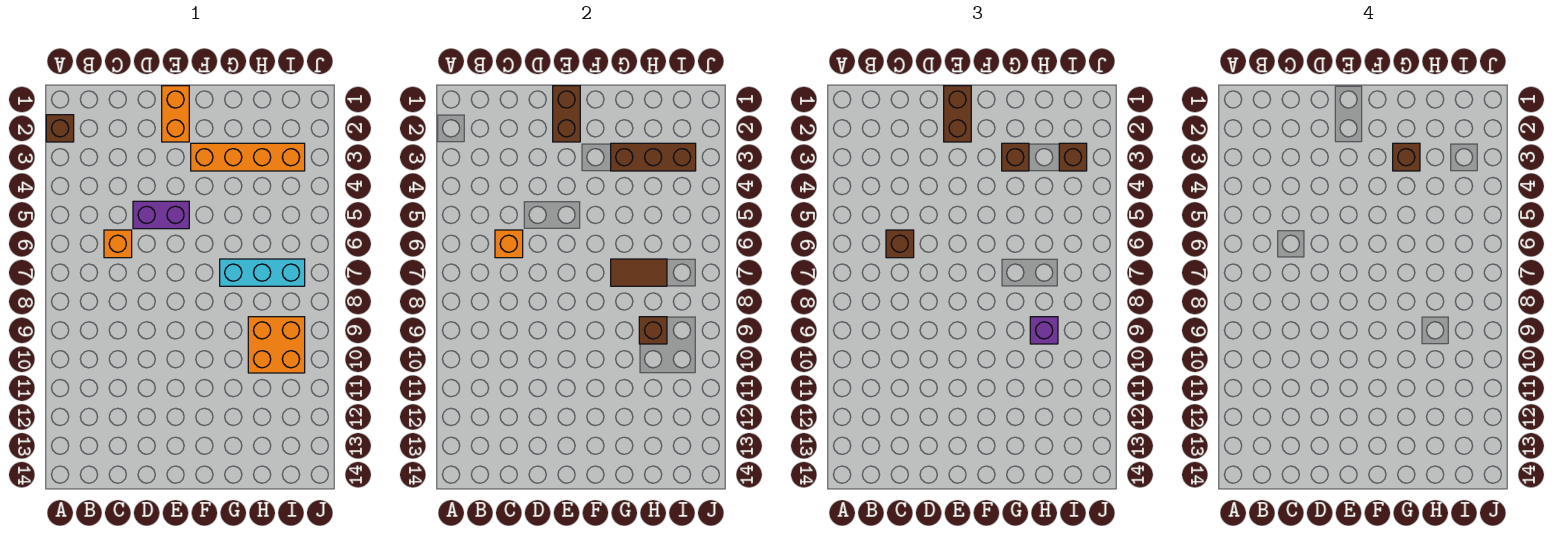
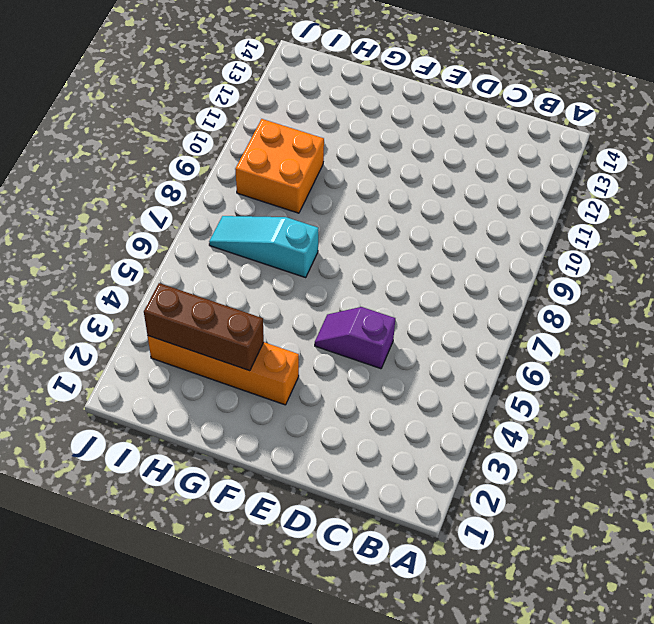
purple 1x2 slope [315,307,395,369] -> purple 1x2 brick [133,201,189,229]
cyan 1x3 slope [209,216,318,277] -> cyan 1x3 brick [220,259,305,286]
none -> brown 1x1 brick [46,115,74,142]
none -> orange 1x1 brick [104,230,132,258]
none -> orange 1x2 brick [162,86,189,142]

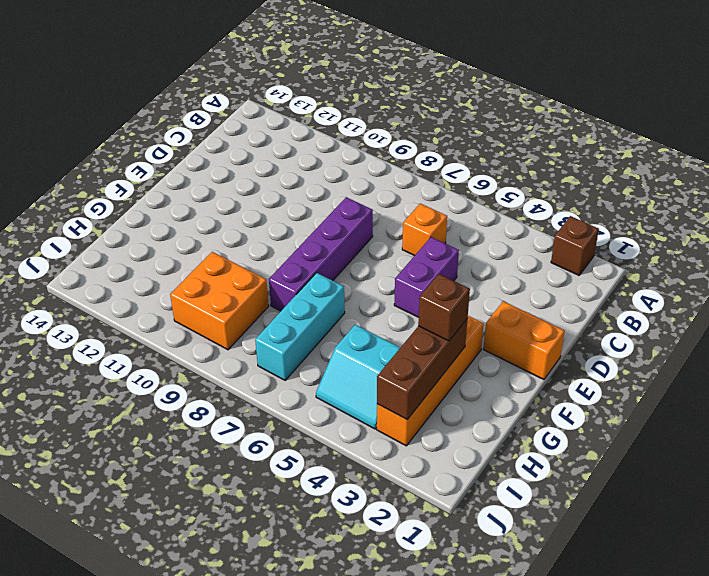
purple 1x4 brick [269,197,373,311] -> none
cyan 2x2 slope [316,325,400,429] -> none
none -> orange 1x1 brick [495,230,523,258]
none -> brown 1x2 brick [553,86,580,142]
none -> brown 1x2 tile [611,259,667,286]

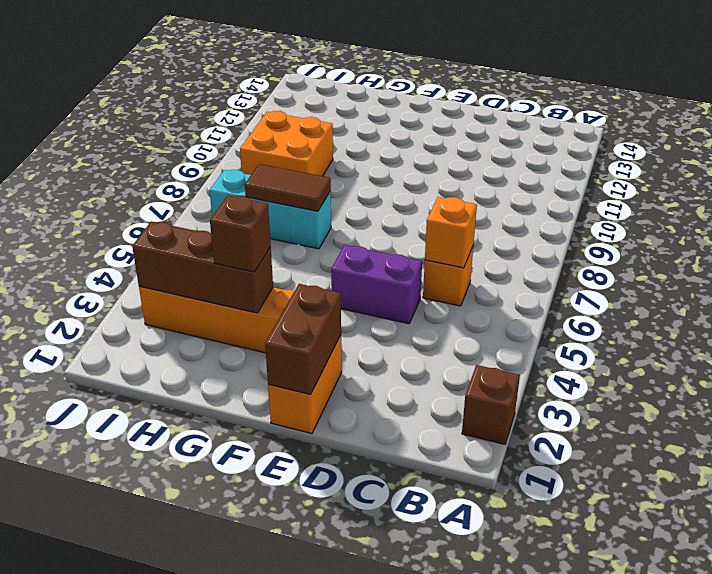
none -> brown 1x1 brick [639,317,667,344]
none -> brown 1x1 brick [886,230,914,258]
none -> brown 1x2 brick [944,86,971,142]

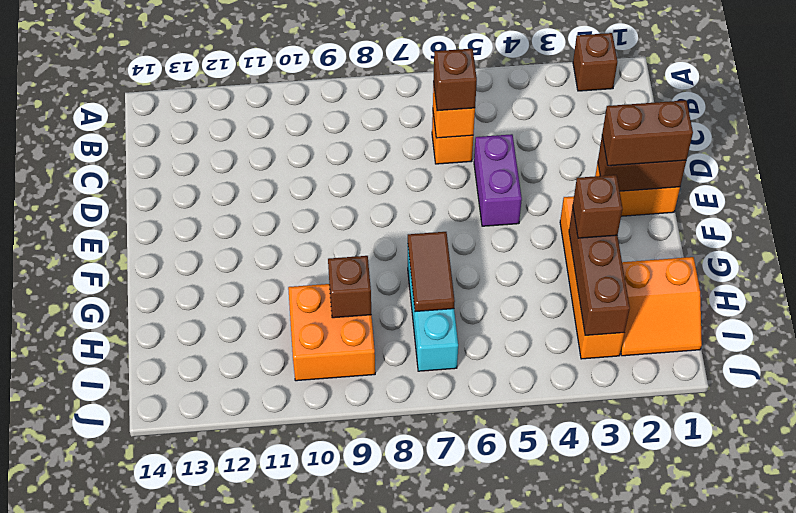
orange 2x2 slope [621,257,702,356] -> none
none -> purple 1x1 brick [1030,317,1058,344]
none -> brown 1x1 brick [1059,143,1087,171]
none -> brown 1x1 brick [1393,143,1420,171]

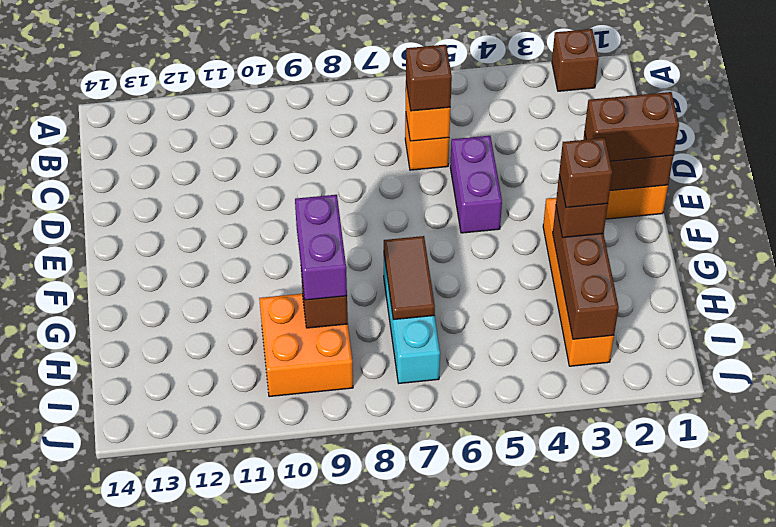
purple 1x2 brick [295,195,347,300] -> purple 1x1 brick [1030,317,1058,344]
none -> brown 1x1 brick [1059,143,1087,171]

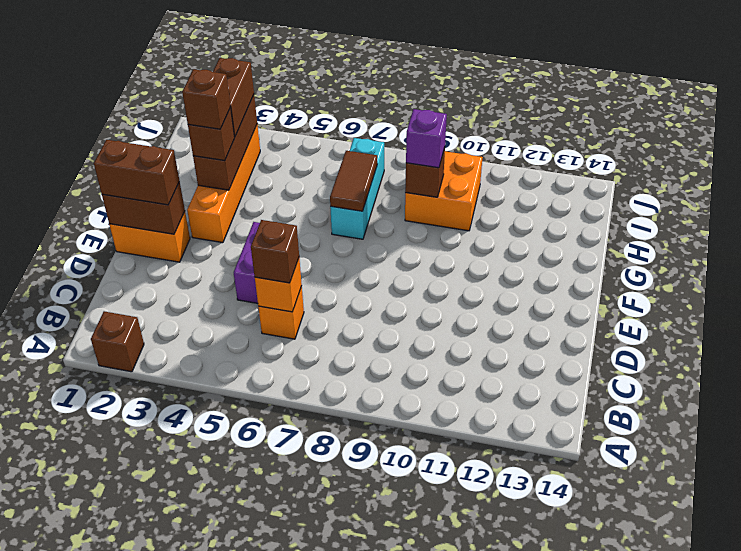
brown 1x2 brick [213,58,254,137] -> brown 1x1 brick [1059,143,1087,171]

